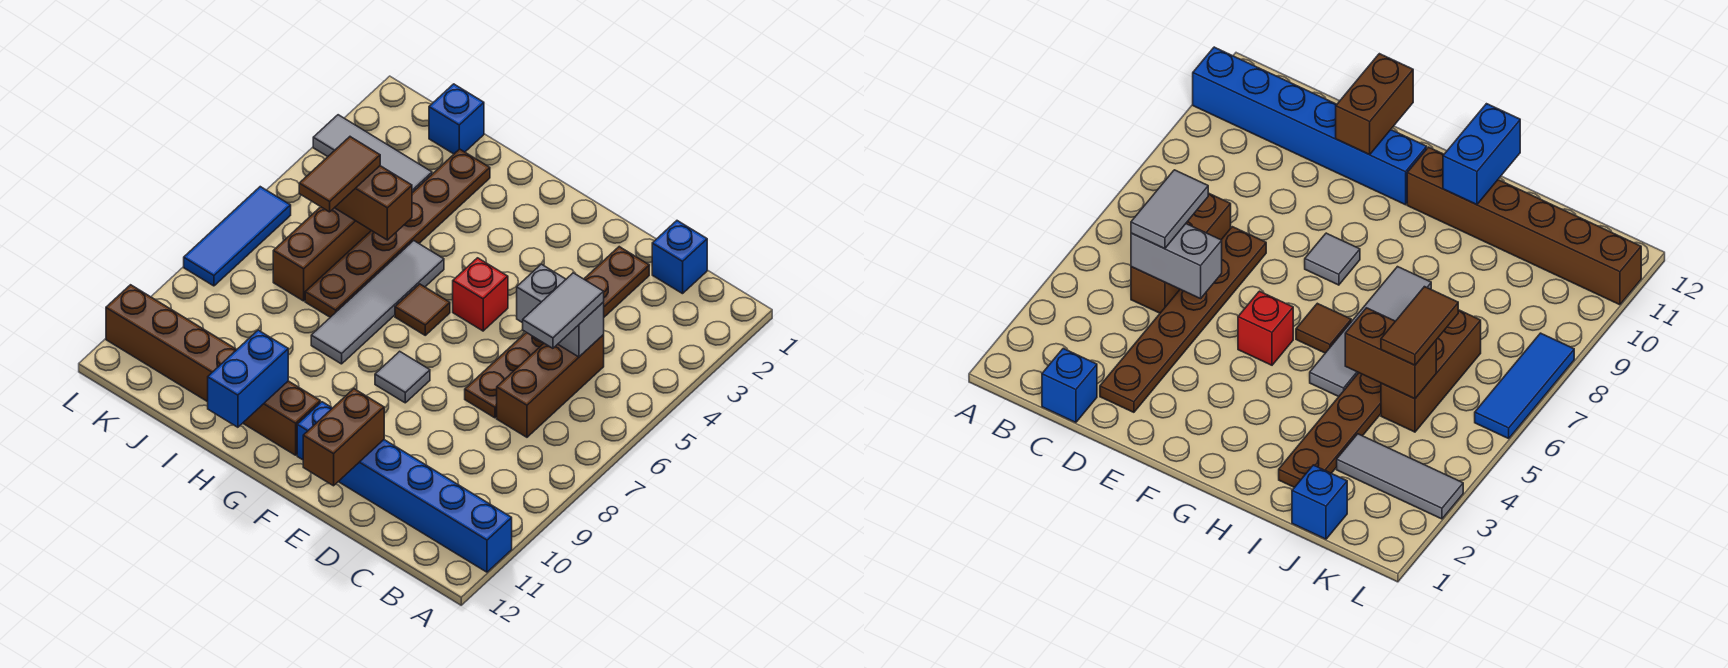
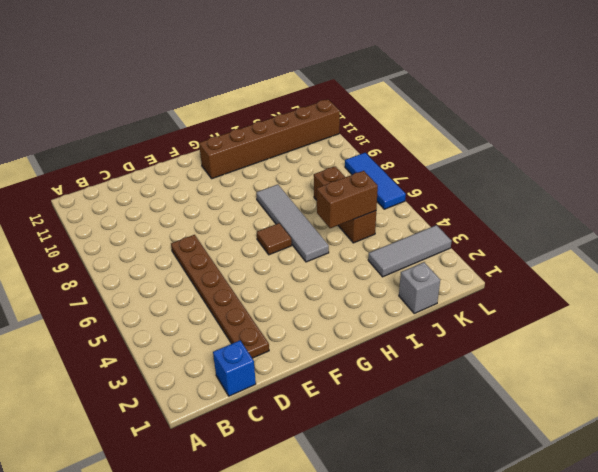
grey 1x1 brick [399,262,440,313] -> blue 1x1 brick [429,84,484,154]
none -> blue 1x6 brick [297,402,512,572]
none -> brown 1x3 brick [497,335,604,437]
none -> red 1x1 brick [453,258,508,331]

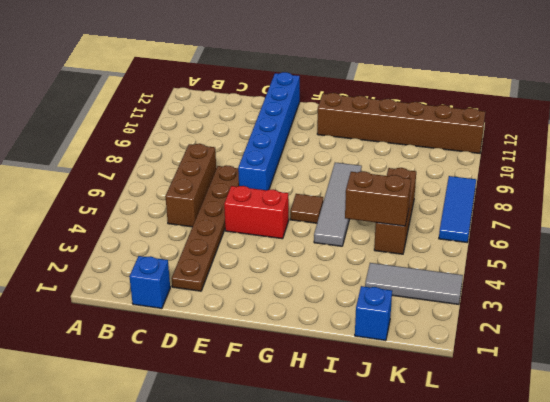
red 1x2 brick [224,186,289,239] -> red 1x1 brick [453,258,508,331]
blue 1x6 brick [238,72,300,190] -> blue 1x6 brick turned to [297,402,512,572]
none -> grey 1x1 tile [375,351,430,403]
none -> brown 1x6 plate [305,149,490,317]
none -> grey 1x2 brick [517,264,604,357]

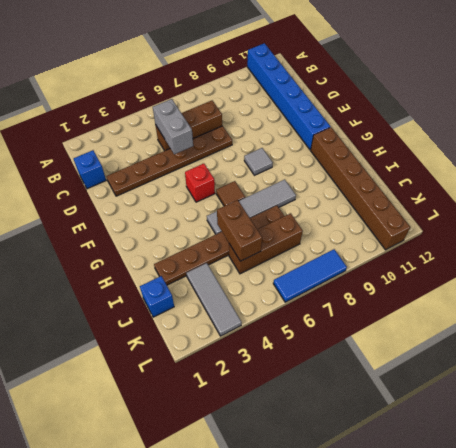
none -> brown 1x2 brick [303,389,384,486]
none -> blue 1x2 brick [208,330,288,427]
none -> grey 1x2 tile [523,273,604,348]

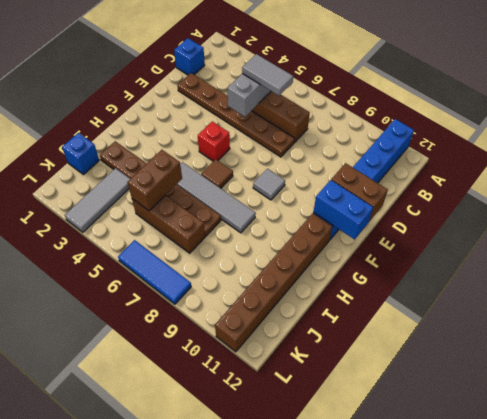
blue 1x2 brick [314,180,373,240] -> blue 1x2 brick moved to [208,330,288,427]
none -> brown 1x2 tile [299,137,380,212]

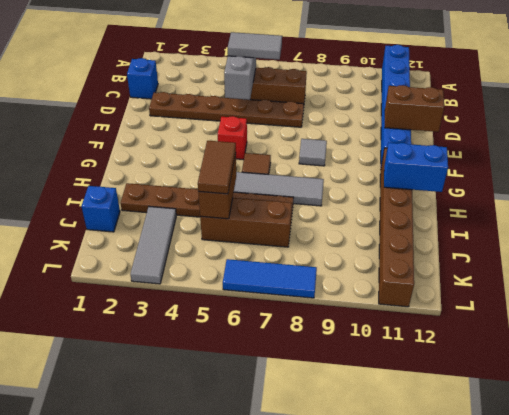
brown 1x2 tile [198,141,236,194] -> brown 1x2 tile turned to [299,137,380,212]

